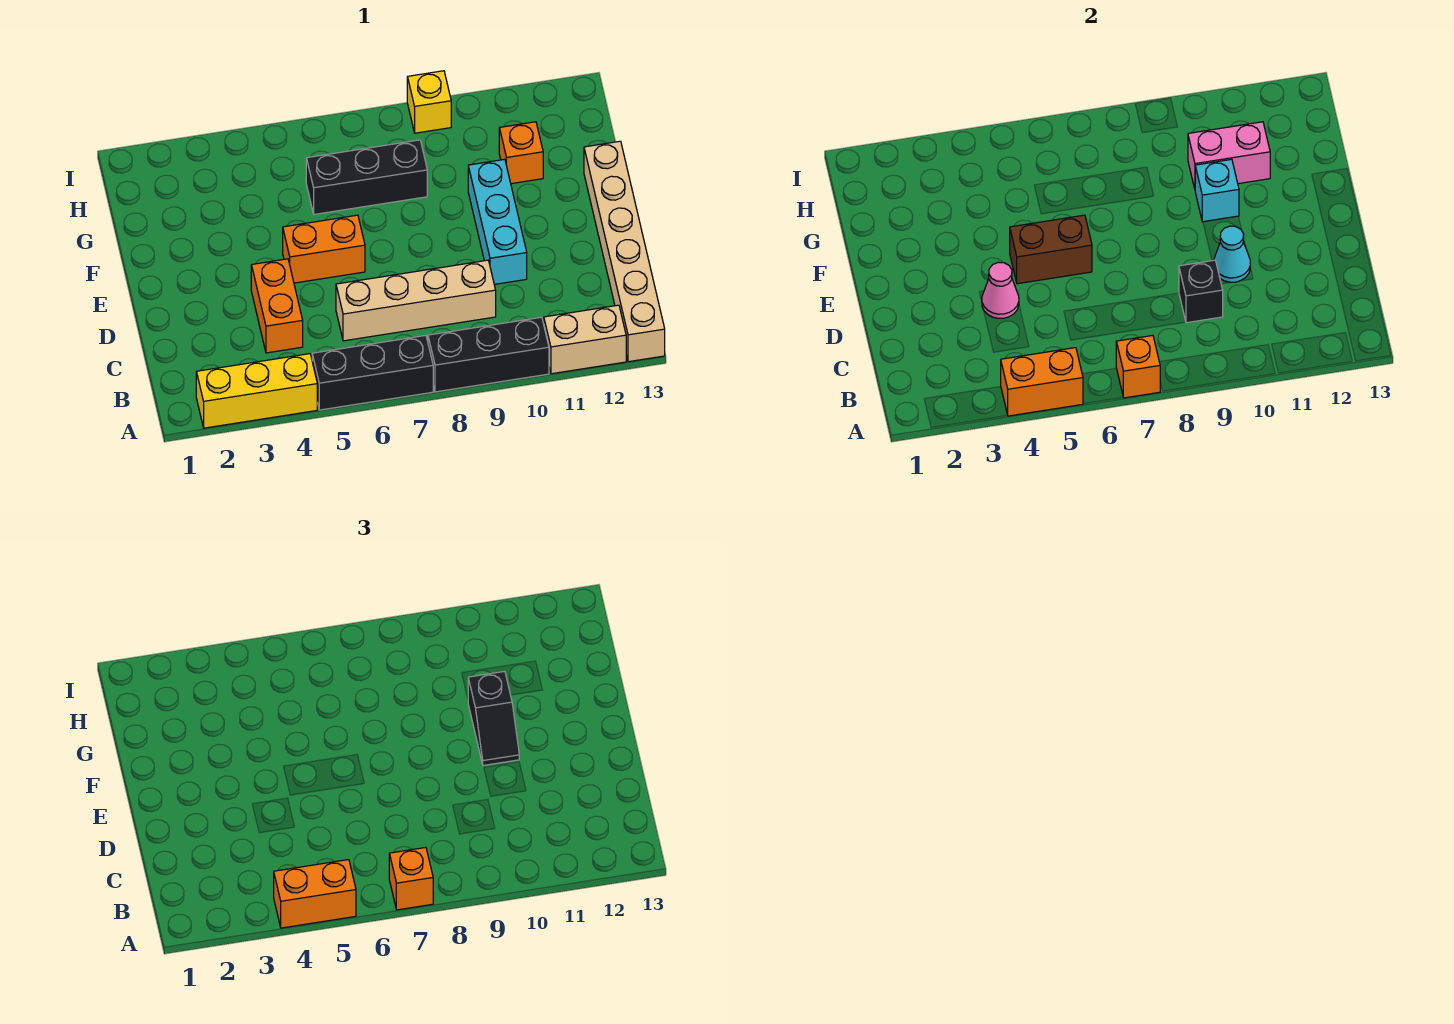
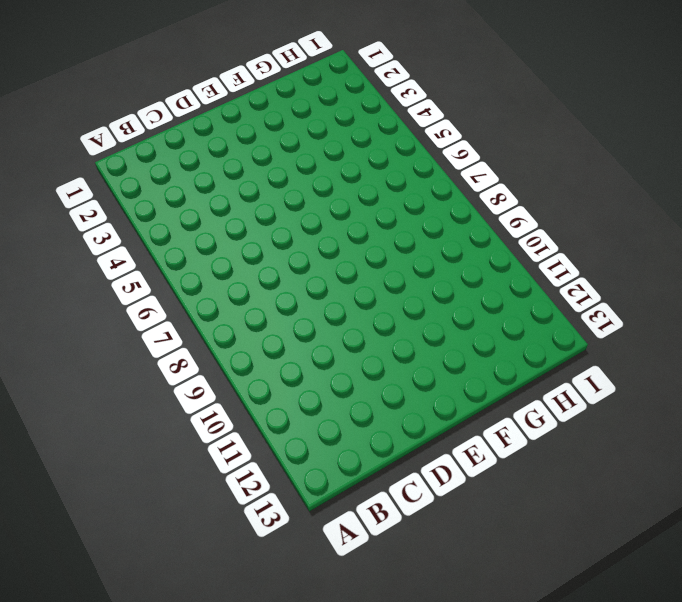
none -> yellow 1x3 brick [196,354,317,428]
none -> black 1x3 brick [312,335,433,410]
none -> black 1x3 brick [428,317,549,392]

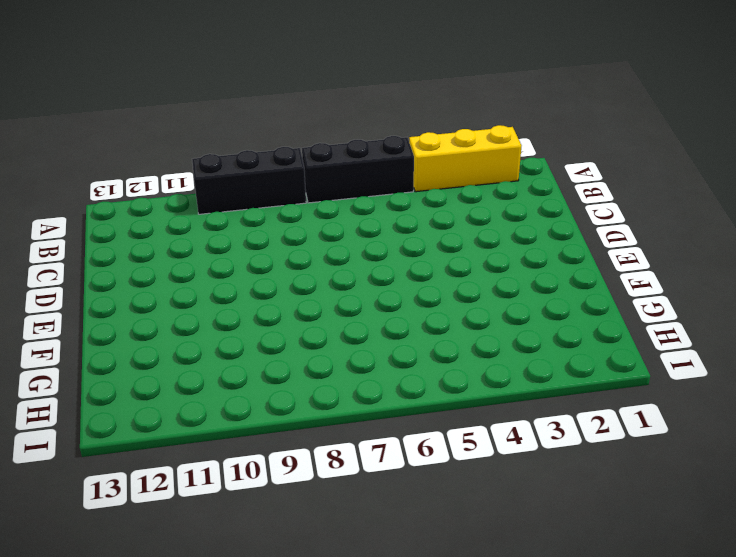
none -> tan 1x2 brick [544,305,626,374]
none -> tan 1x6 brick [584,141,665,362]
none -> orange 1x2 brick [251,259,303,353]

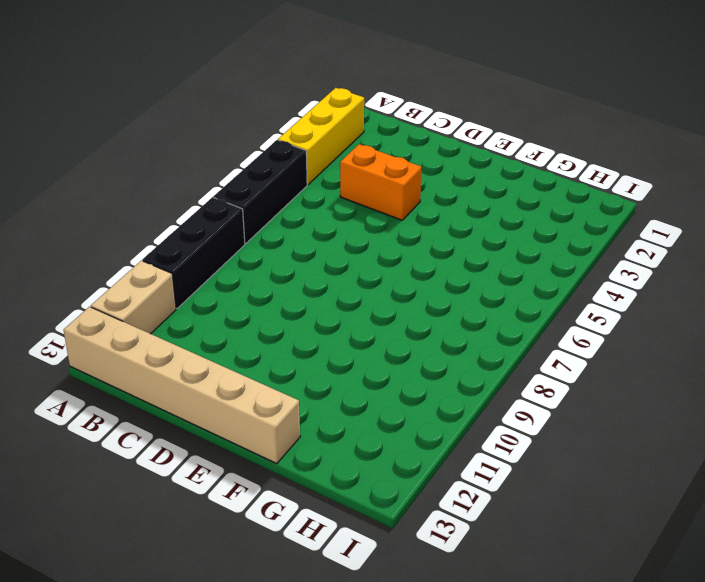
none -> tan 1x4 brick [336,260,496,341]
none -> cyan 1x3 brick [468,159,527,284]
none -> orange 1x2 brick [283,215,365,283]

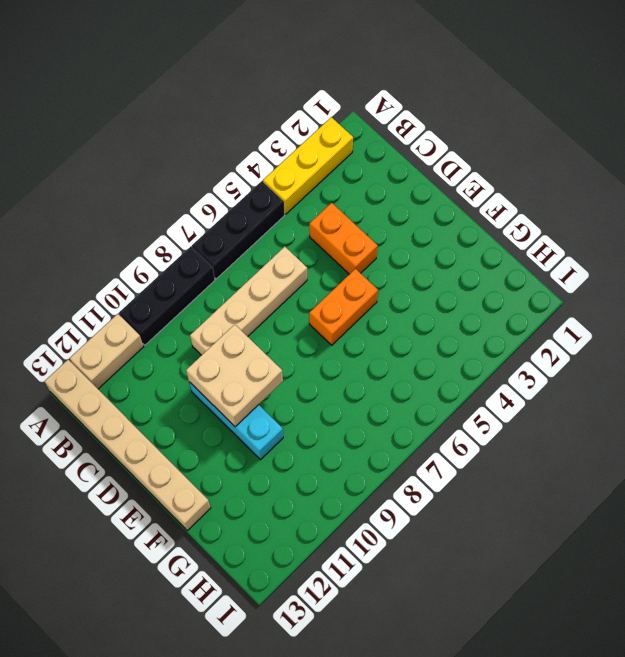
tan 2x2 brick [186,324,283,427] -> cyan 1x1 cone [1214,226,1250,282]
none -> black 1x3 brick [306,140,427,214]
none -> orange 1x1 brick [499,122,543,184]
none -> yellow 1x1 brick [407,71,451,133]

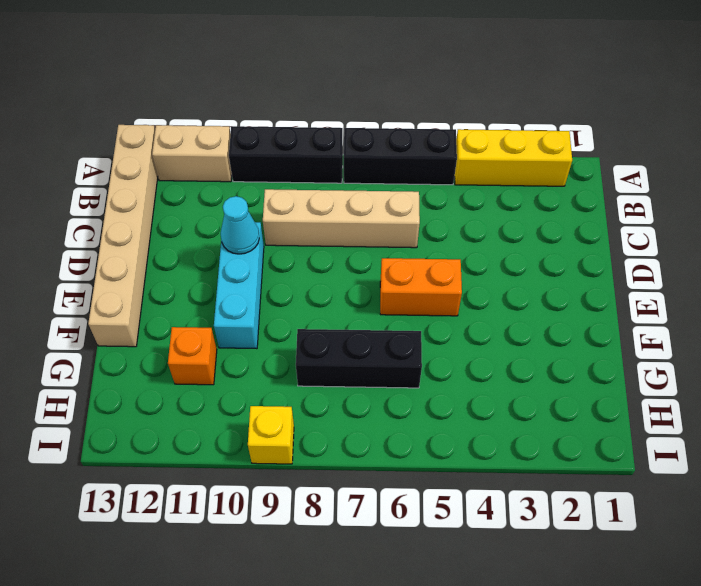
none -> orange 1x2 brick [251,259,303,353]
none -> orange 1x2 brick [1001,348,1083,416]
none -> orange 1x1 brick [1116,335,1160,398]

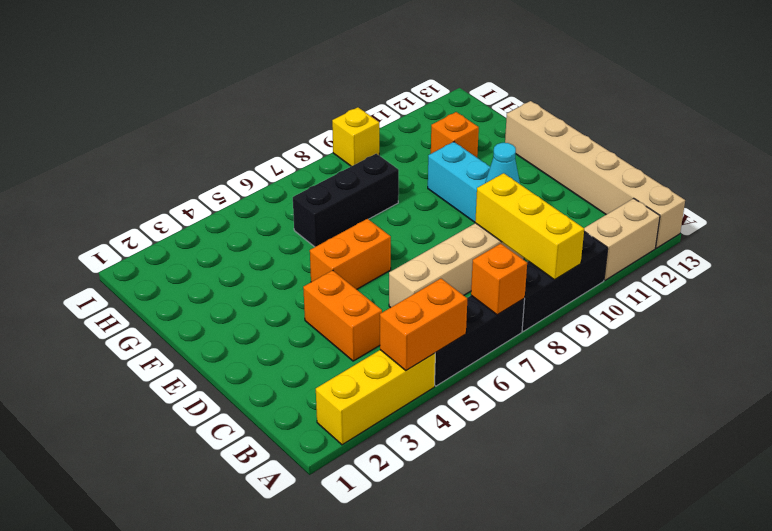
yellow 1x3 brick [475,173,584,280] -> black 1x1 brick [1179,260,1223,323]
none -> pink 1x1 cone [982,262,1019,318]
none -> brown 1x2 brick [1010,215,1092,284]
none -> cyan 1x1 brick [1195,159,1239,222]

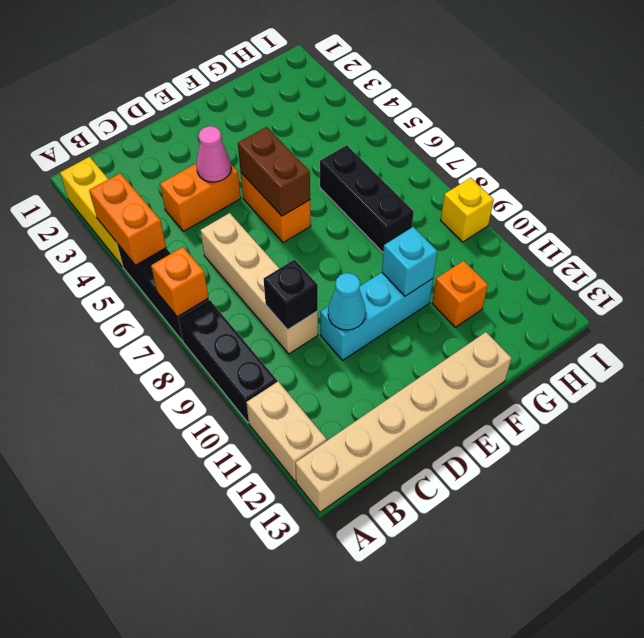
none -> pink 1x2 brick [1188,122,1270,189]
none -> orange 1x2 brick [274,860,356,928]
none -> orange 1x1 brick [389,847,433,910]

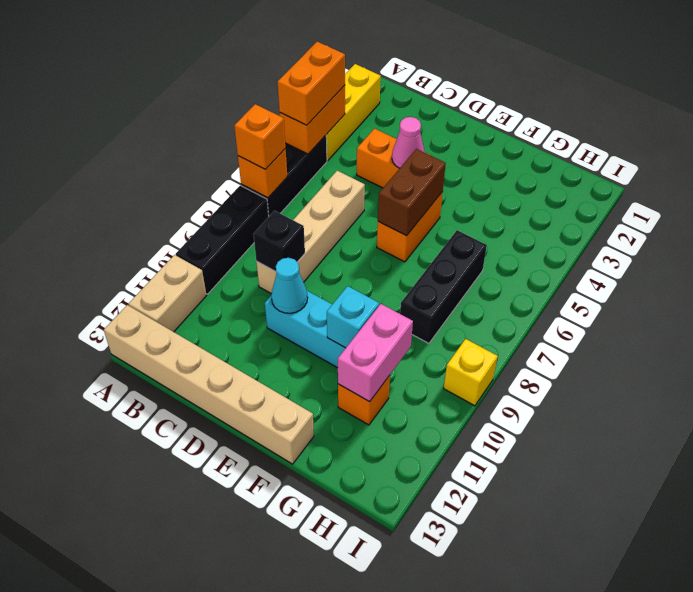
none -> black 1x2 slope [468,671,519,765]

